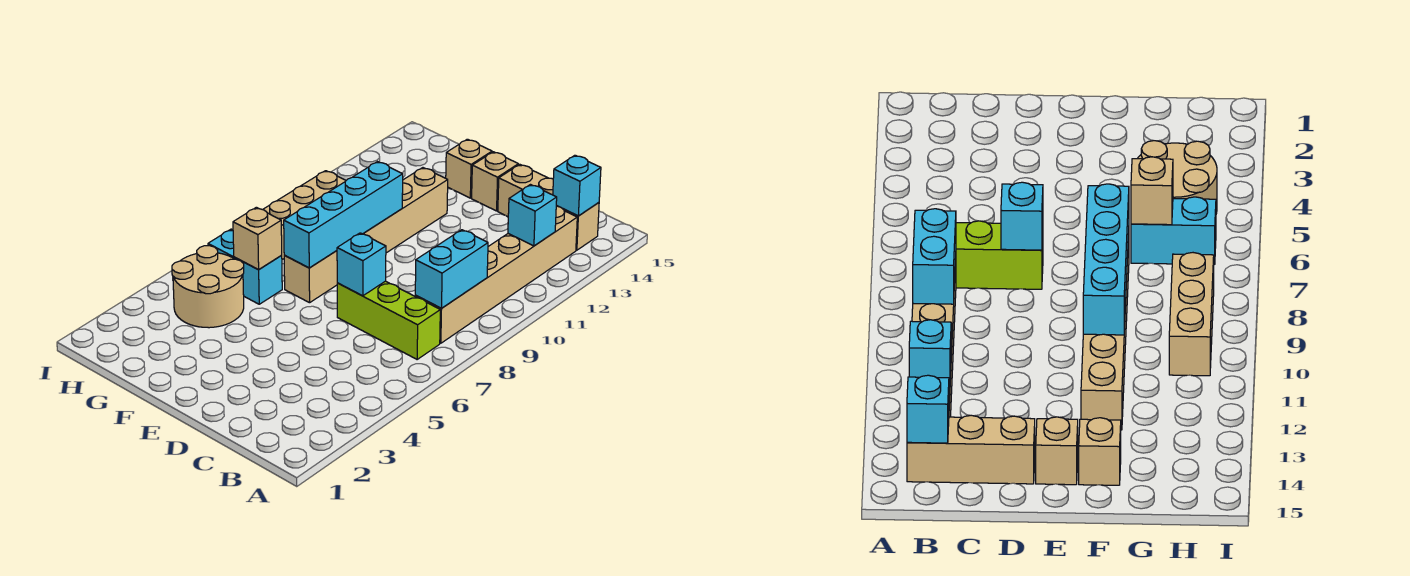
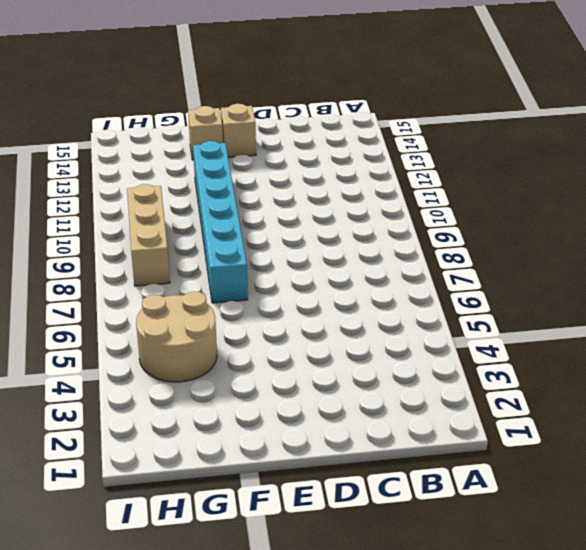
cyan 1x6 brick [193,141,248,303] -> tan 1x6 brick [284,168,448,303]
none -> lime 1x3 brick [337,281,440,359]
none -> tan 1x6 brick [415,206,577,343]
none -> tan 1x3 brick [498,164,599,250]

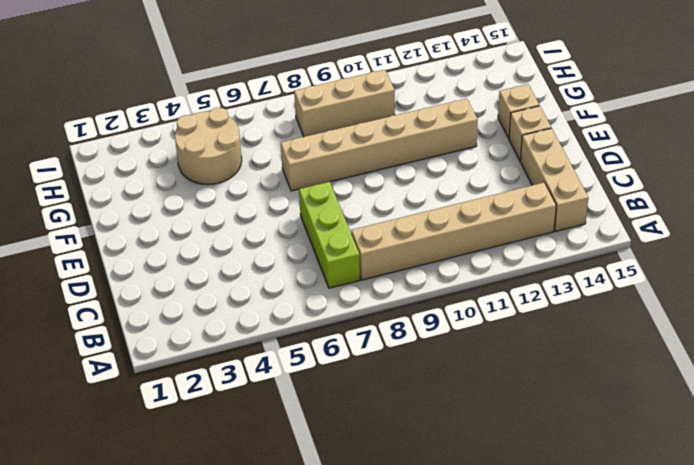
none -> cyan 1x2 brick [208,229,282,304]
none -> cyan 1x2 brick [415,230,488,308]
none -> cyan 1x1 brick [508,185,557,246]

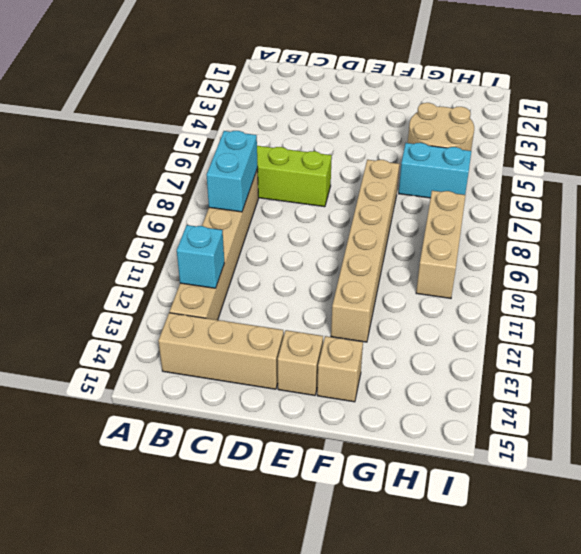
none -> cyan 1x1 brick [553,155,601,216]
none -> cyan 1x1 brick [337,233,386,296]
none -> cyan 1x4 brick [284,162,403,268]

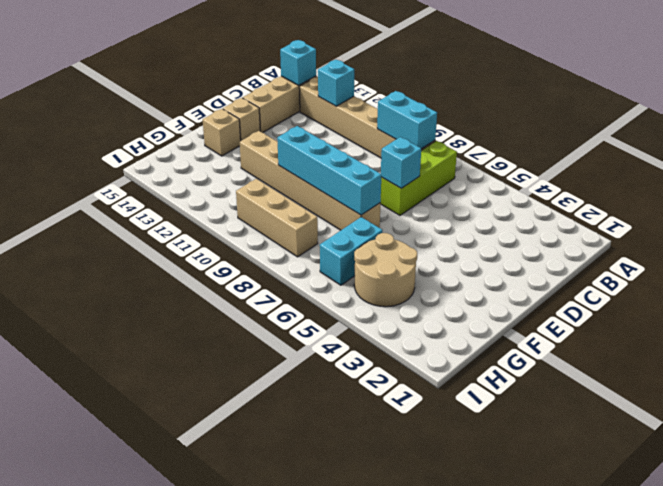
none -> tan 1x1 brick [233,207,282,270]

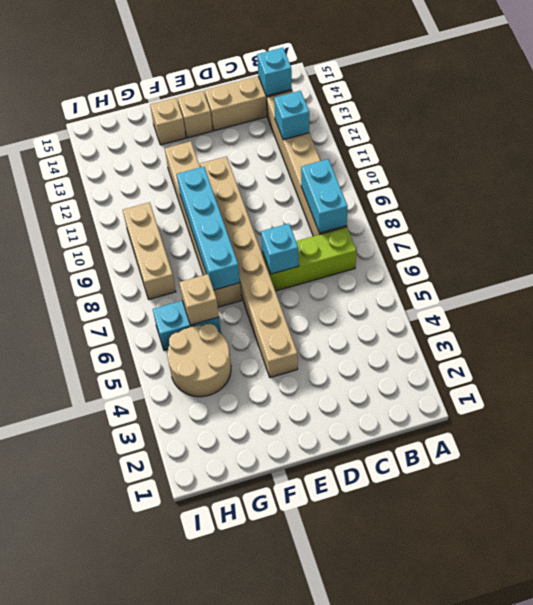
tan 1x8 brick [200,156,298,378] -> none

